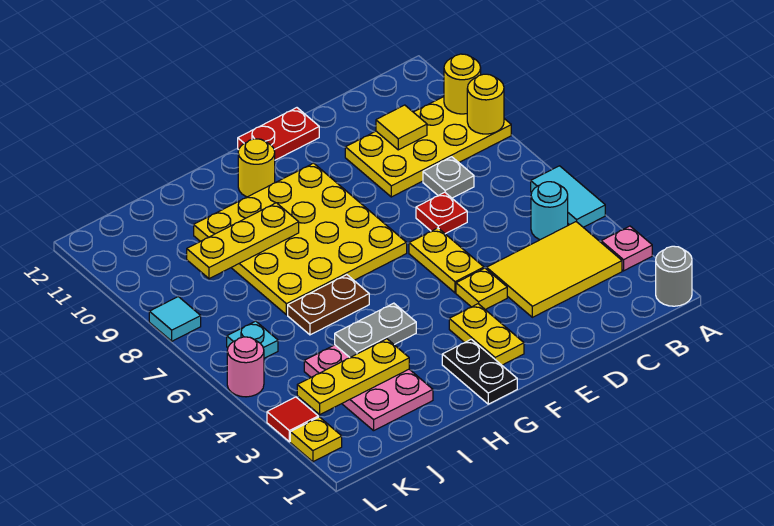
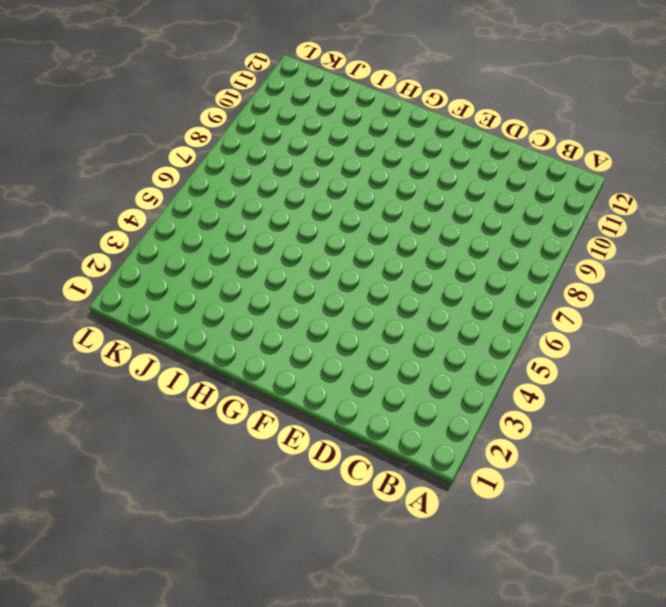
none -> grey 1x1 round brick [656,246,692,306]
none -> pink 1x1 plate [601,226,652,271]
none -> cyan 1x2 tile [531,166,605,227]

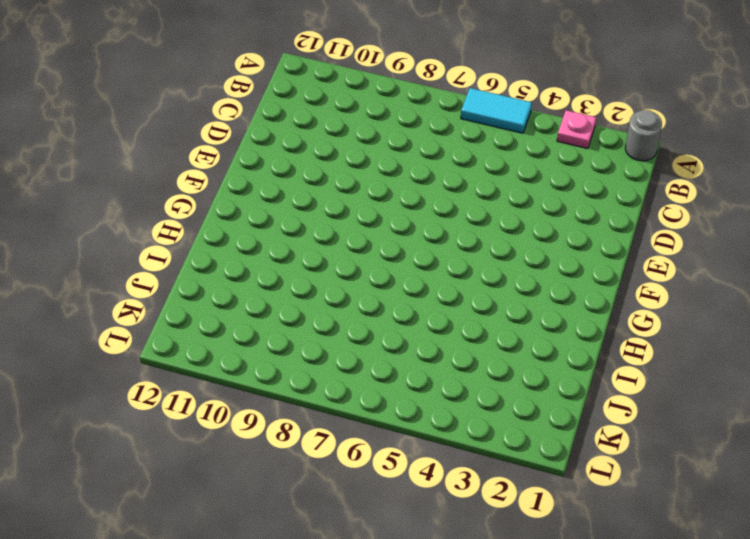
none -> yellow 2x4 plate [345,97,511,197]
none -> yellow 2x3 tile [487,222,622,317]
none -> cyan 1x1 round brick [531,182,568,240]

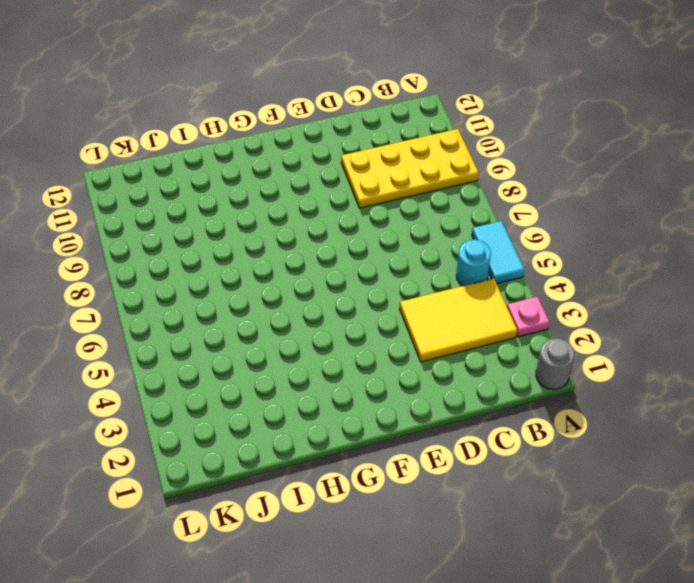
none -> grey 1x1 plate [423,157,474,198]
none -> red 1x1 plate [416,192,467,234]
none -> yellow 1x1 plate [456,268,507,310]

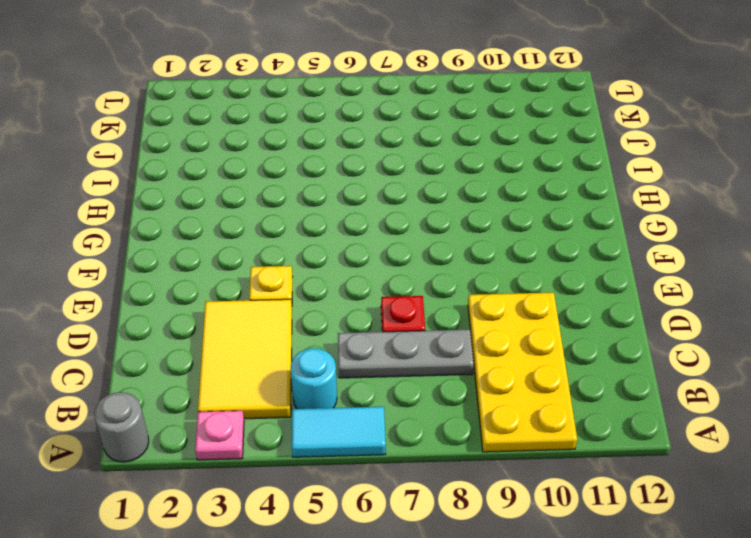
grey 1x3 plate [338,330,474,378] -> grey 1x1 plate [423,157,474,198]
none -> yellow 1x2 plate [409,228,484,293]
none -> red 1x2 plate [238,108,319,160]
none -> yellow 1x2 plate [449,304,524,365]

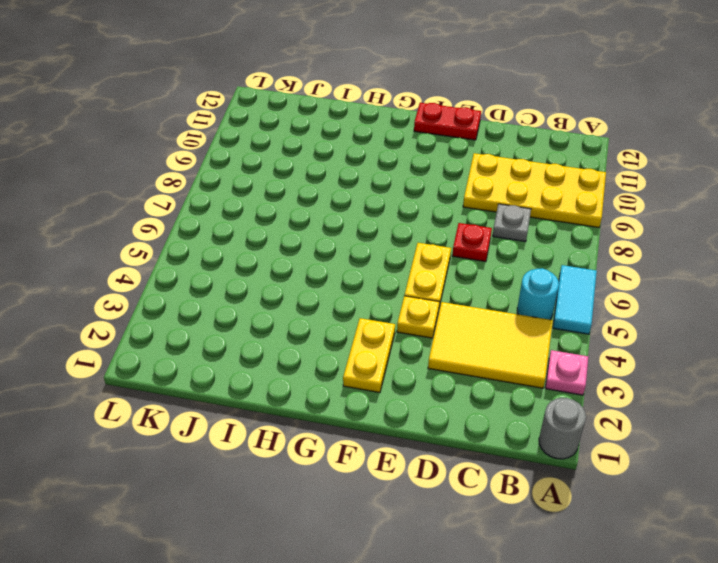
none -> yellow 4x4 plate [194,163,407,315]
none -> black 1x2 plate [442,339,517,404]
none -> yellow 1x1 round brick [238,139,275,197]

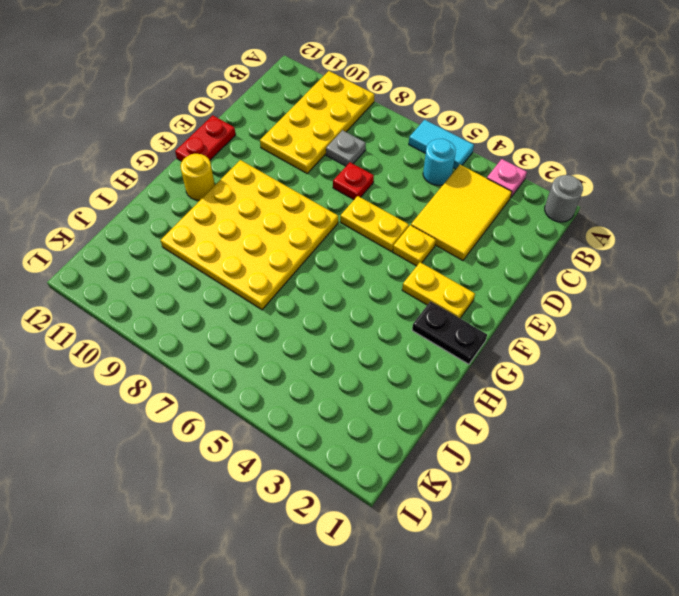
none -> brown 1x2 plate [288,275,369,335]
none -> pink 2x3 plate [304,345,433,431]
none -> cyan 1x1 plate [227,321,278,358]

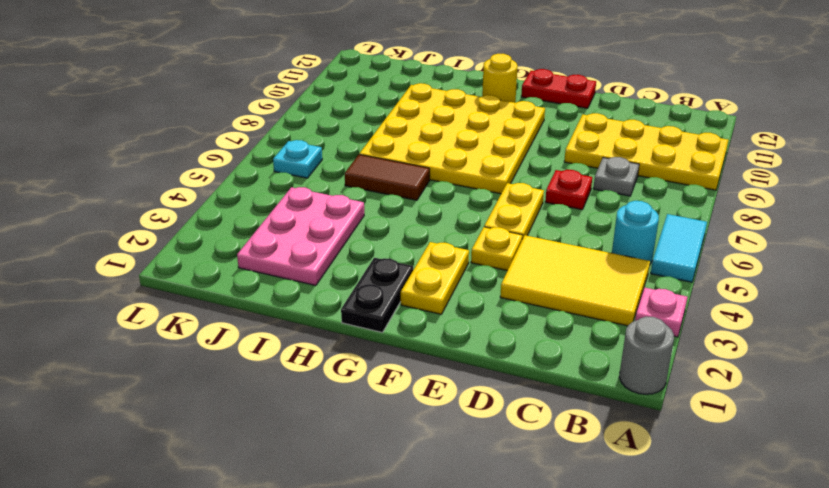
brown 1x2 tile [345,155,430,200] -> brown 1x2 plate [288,275,369,335]
none -> yellow 1x1 plate [290,417,342,462]
none -> red 1x1 tile [267,397,318,442]
none -> pink 1x1 round brick [227,337,264,397]

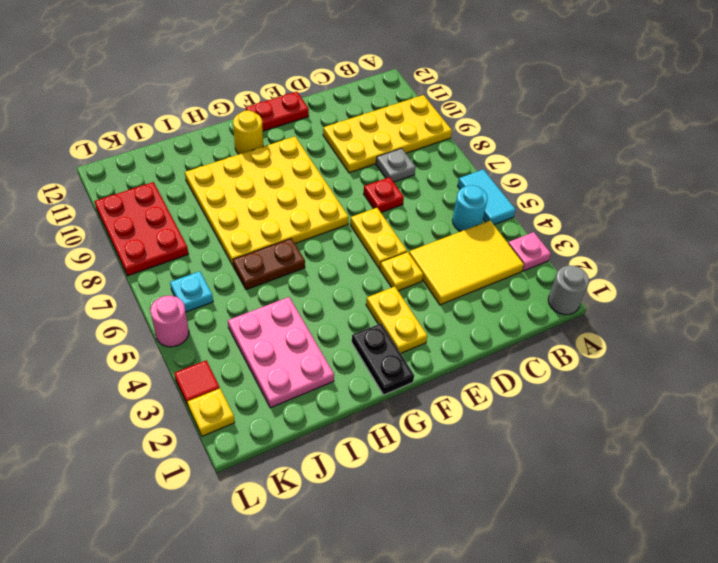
red 2x3 plate [94,182,188,276] -> cyan 1x1 tile [149,297,201,341]
none -> yellow 1x1 round brick [467,74,504,134]
none -> yellow 1x1 round brick [444,54,481,114]
none -> yellow 1x1 tile [376,105,427,150]

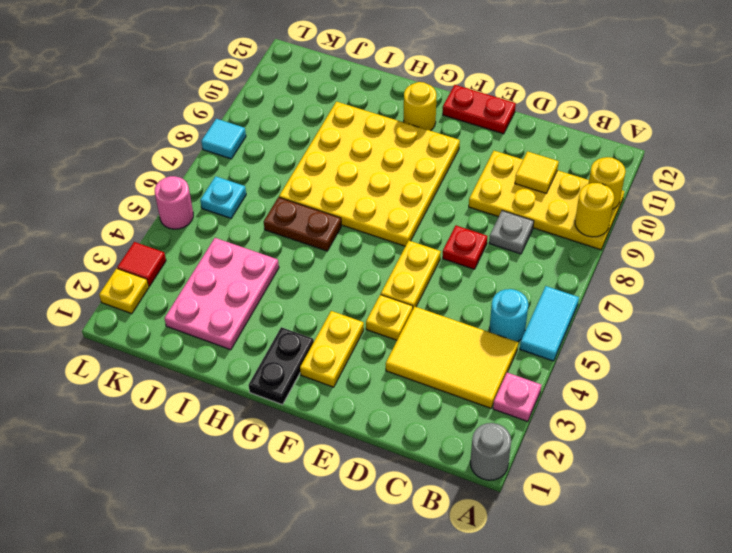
none -> grey 1x2 plate [335,303,416,357]
none -> yellow 1x3 plate [187,203,299,279]
none -> yellow 1x3 plate [297,339,409,414]

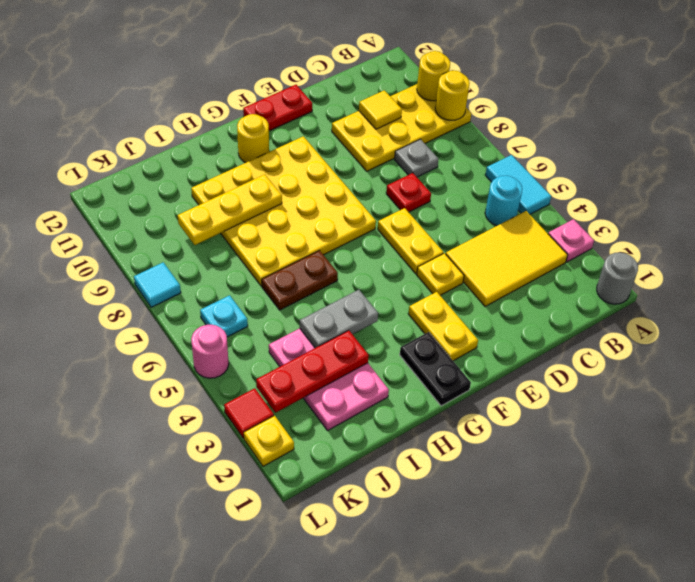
red 1x3 plate [256,330,369,413] -> yellow 1x3 plate [297,339,409,414]

